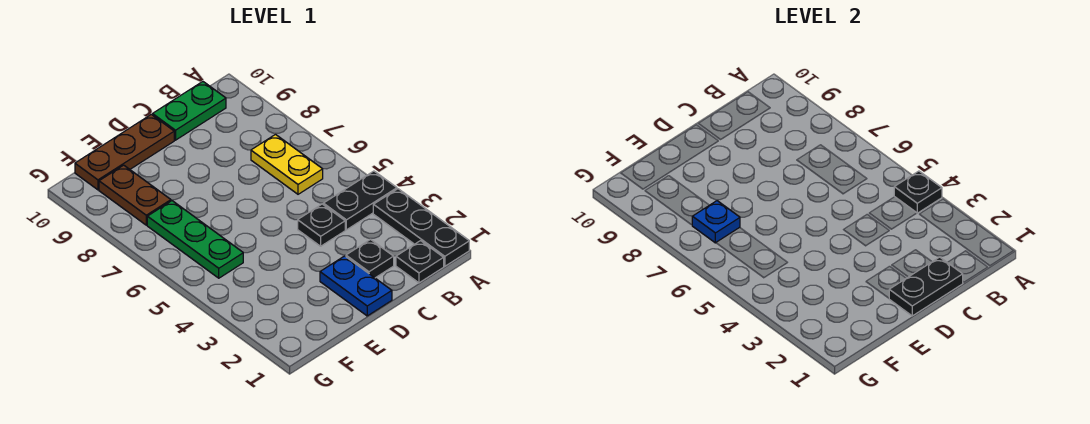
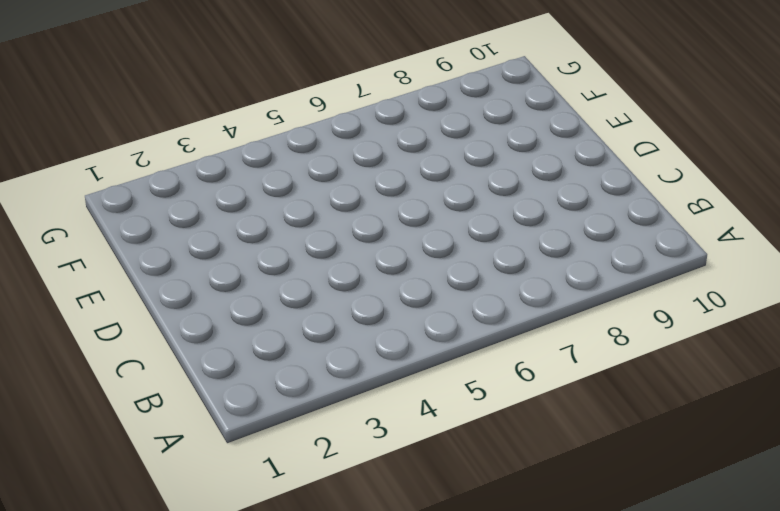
none -> black 1x3 plate [373,189,469,266]
none -> black 1x2 plate [323,171,397,230]
none -> black 1x1 plate [396,241,444,283]

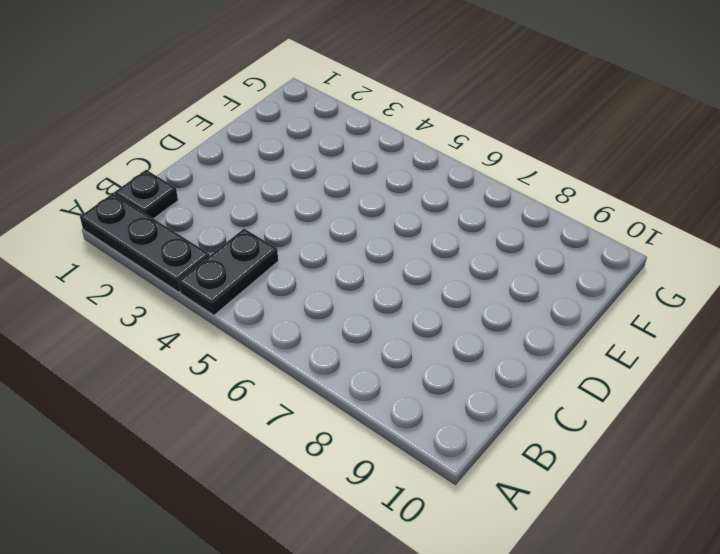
none -> yellow 1x2 plate [251,135,323,194]
none -> green 1x2 plate [153,82,226,140]
none -> black 1x1 plate [346,240,394,278]

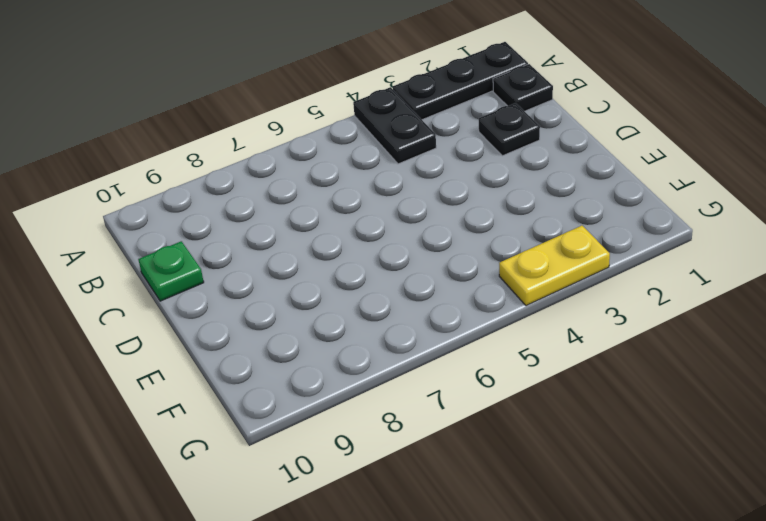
green 1x1 plate [138,241,204,301] -> green 1x2 plate [153,82,226,140]
yellow 1x2 plate [499,226,610,306] -> yellow 1x2 plate moved to [251,135,323,194]
none -> black 1x1 plate [298,204,345,246]
none -> blue 1x2 plate [320,256,392,316]
none -> brown 1x3 plate [75,114,174,190]

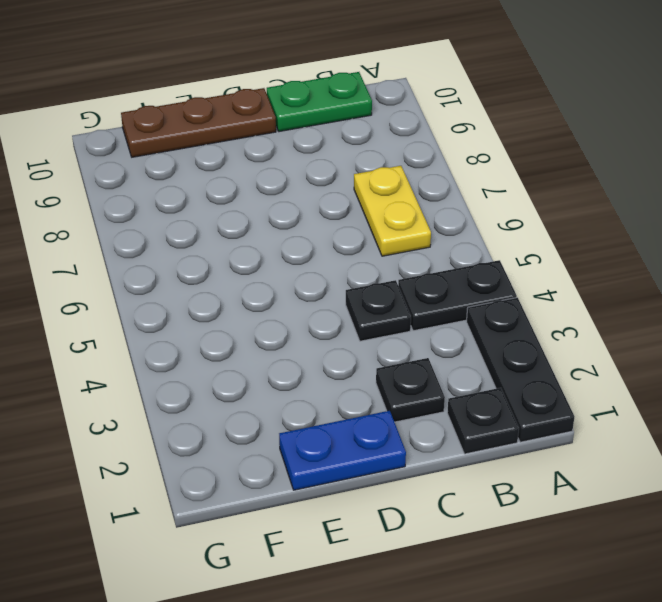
blue 1x2 plate [279,411,406,490] -> blue 1x2 plate turned to [320,256,392,316]
none -> green 1x3 plate [147,201,243,278]
none -> brown 1x2 plate [99,165,171,225]
none -> black 1x1 plate [894,171,942,213]

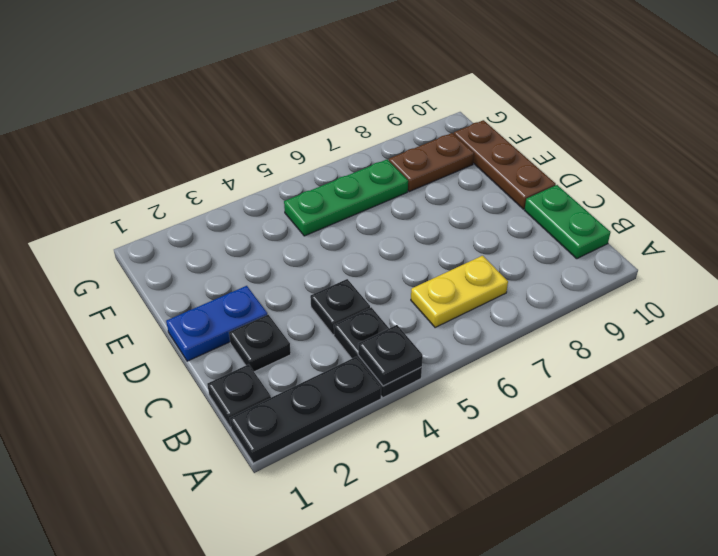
none -> black 1x2 plate [889,257,963,316]
none -> blue 1x1 plate [692,201,740,243]

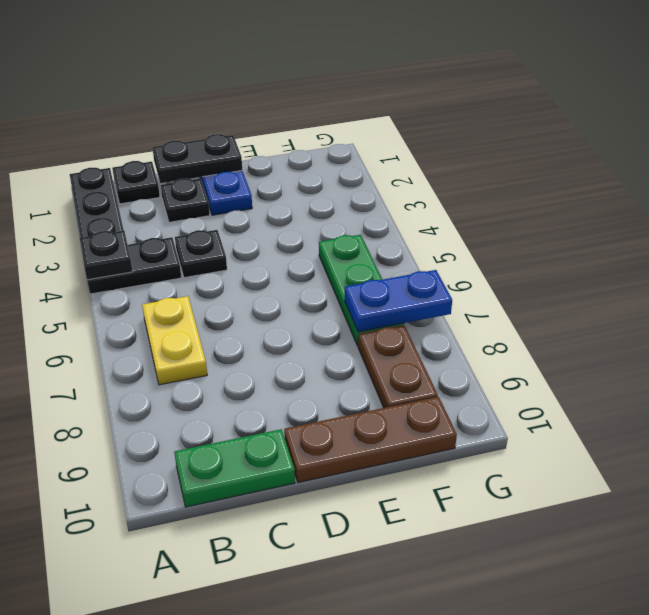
blue 1x2 plate [345,270,452,332] -> blue 1x1 plate [692,201,740,243]

